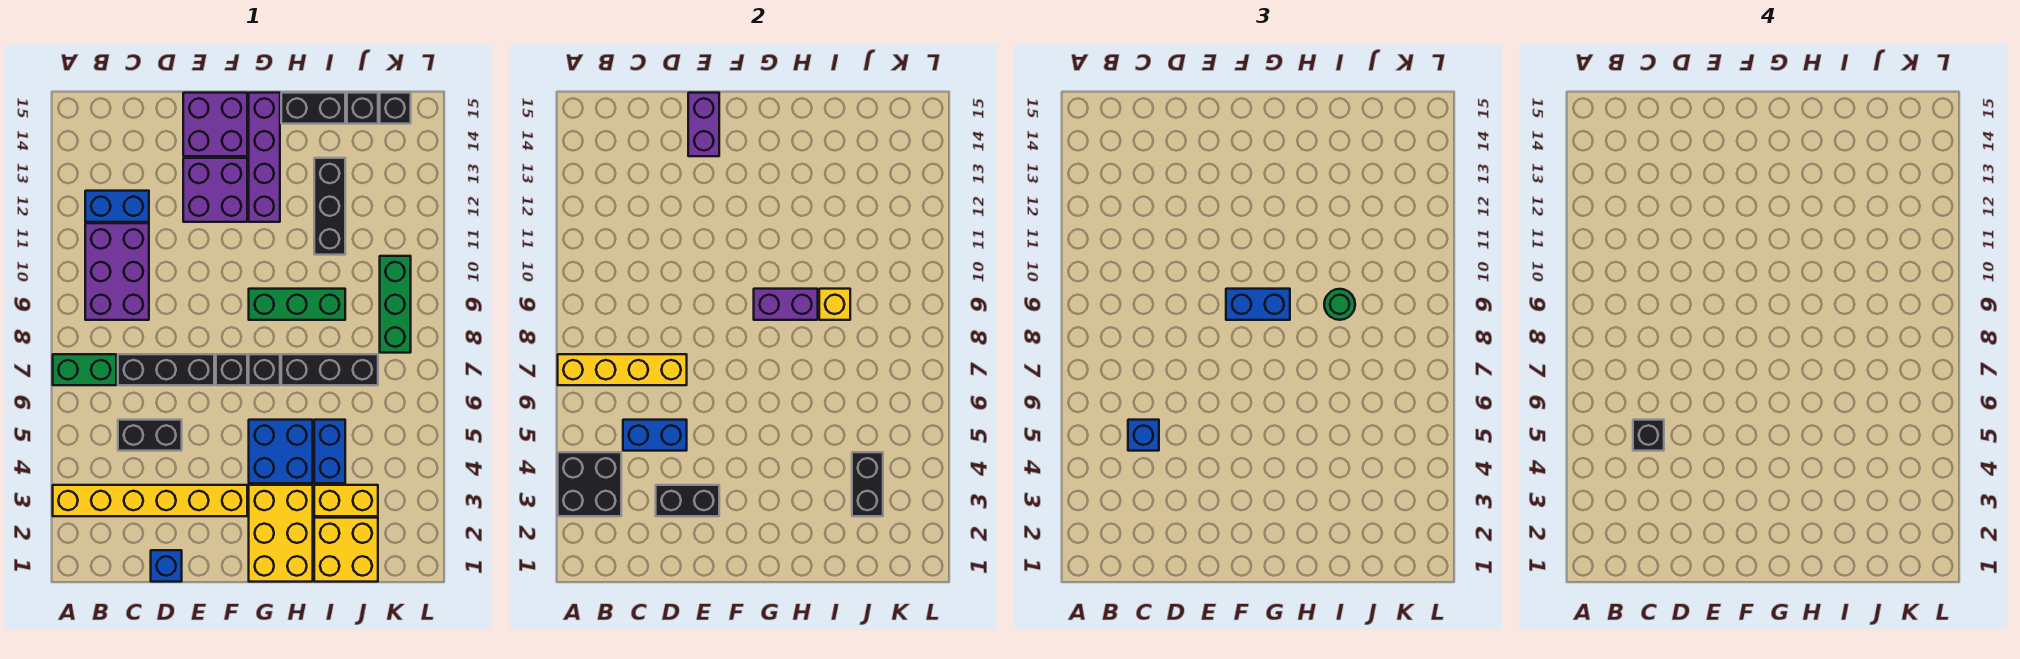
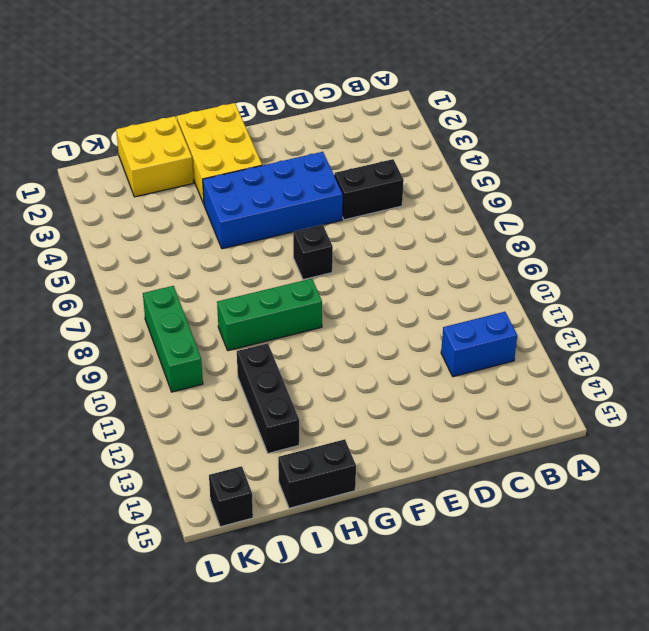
blue 2x4 brick [203,152,343,249] -> blue 2x2 brick [249,420,313,483]
none -> yellow 1x6 brick [53,485,247,516]
none -> green 1x2 brick [53,354,116,385]
none -> purple 2x3 brick [85,223,149,320]
none -> black 1x3 brick [118,354,214,385]

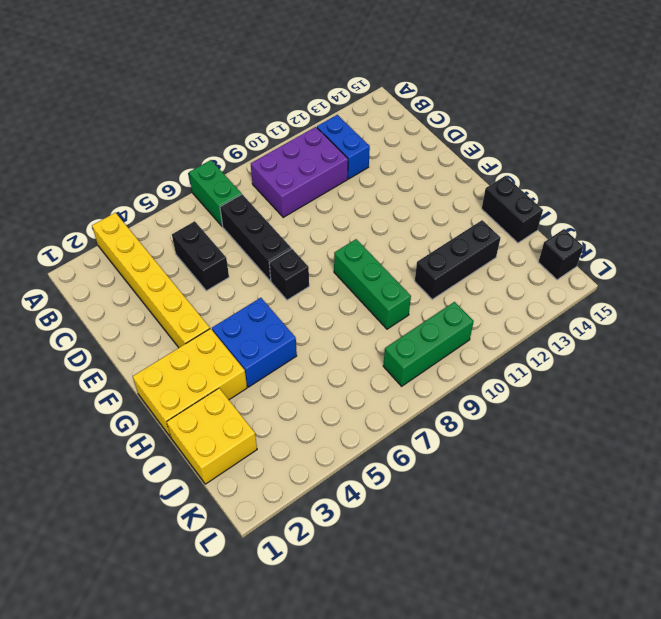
none -> blue 1x1 brick [151,550,182,582]
none -> purple 2x2 brick [183,158,247,222]
none -> purple 2x2 brick [183,93,247,156]
none -> black 1x1 brick [249,354,280,385]

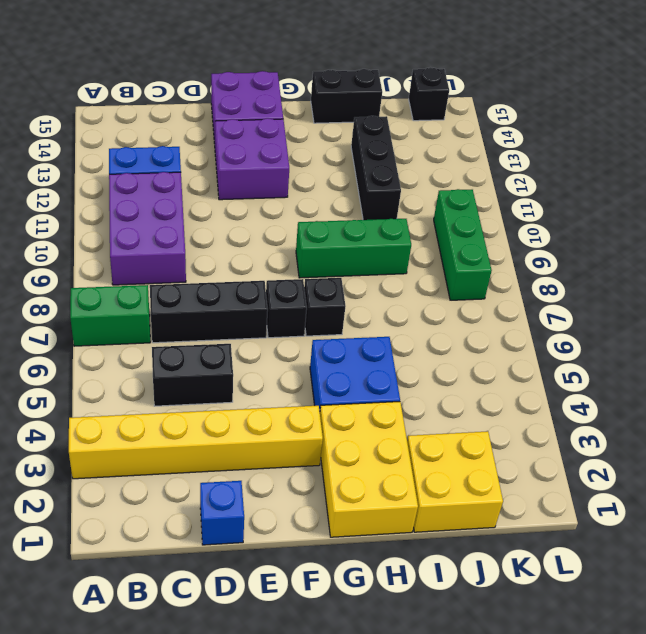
none -> purple 1x4 brick [249,93,280,222]
none -> black 1x3 brick [281,354,378,385]
none -> yellow 1x2 brick [314,485,378,516]
none -> blue 1x2 brick [314,420,345,483]

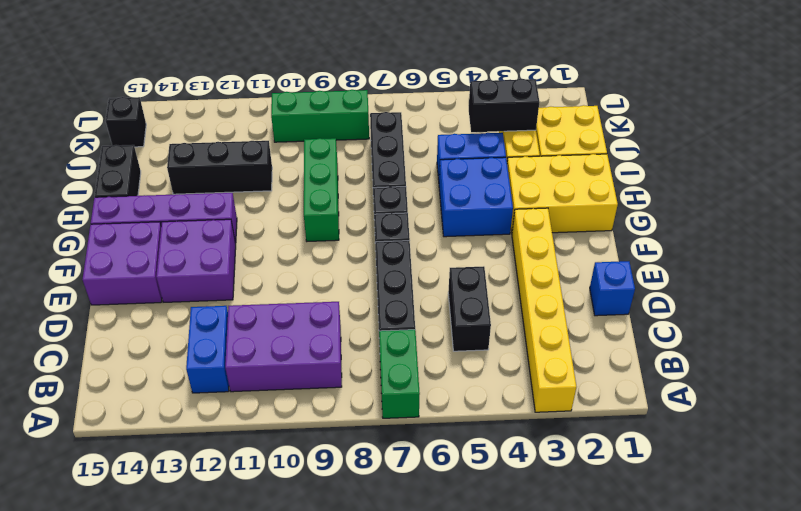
none -> black 1x1 brick [347,93,378,124]
none -> black 2x2 brick [558,452,621,516]
none -> yellow 1x4 brick [558,354,687,385]
none -> blue 1x2 brick [623,420,687,451]

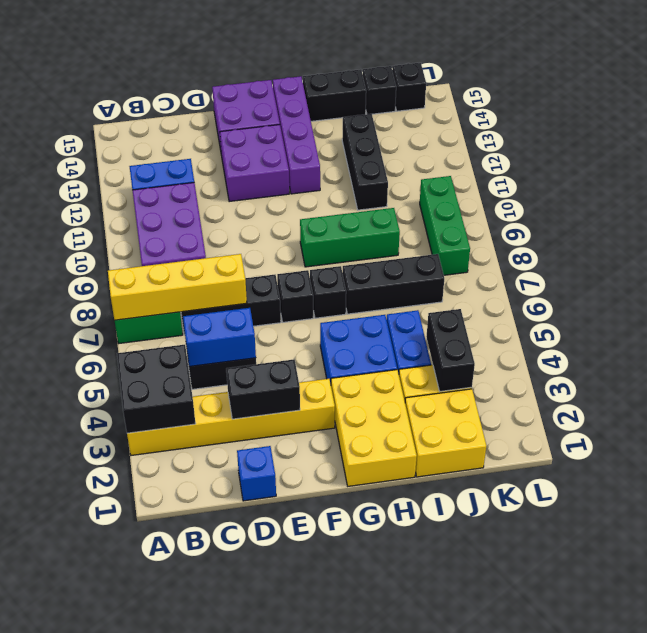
none -> purple 1x2 brick [688,93,719,156]
none -> purple 1x2 brick [754,289,818,320]
none -> yellow 1x1 brick [819,289,850,320]
none -> blue 1x1 brick [1128,420,1159,451]

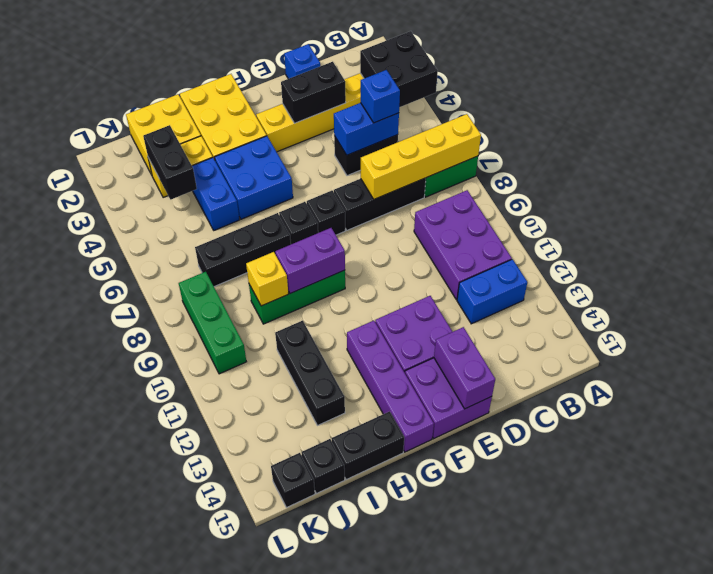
none -> blue 1x2 brick [1226,289,1290,320]
none -> green 1x1 round brick [1324,289,1355,320]
none -> black 1x1 brick [1633,420,1664,451]

